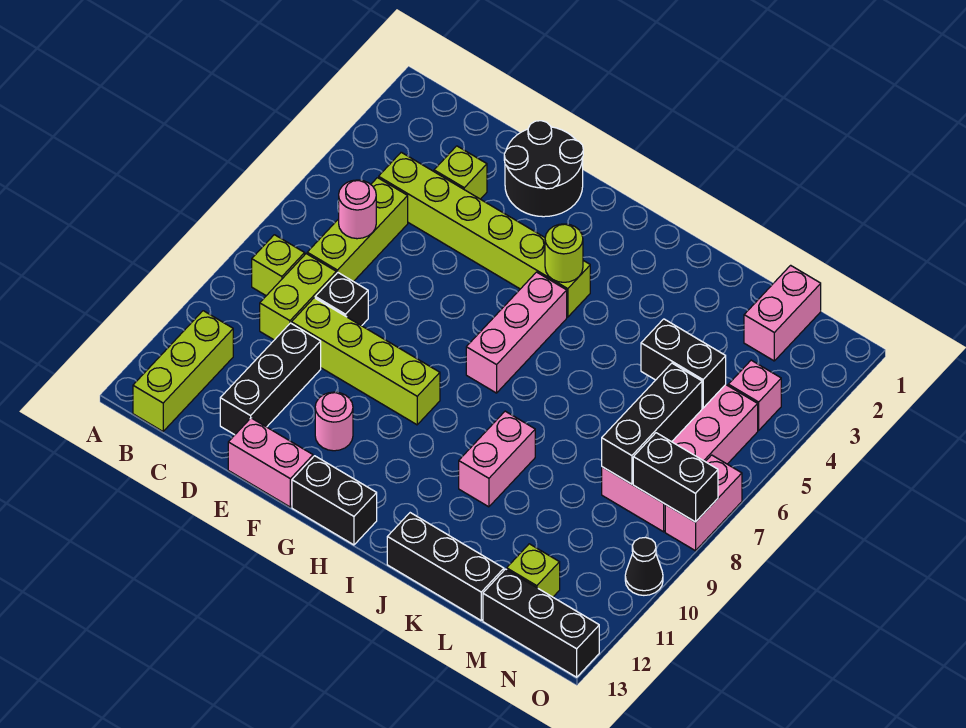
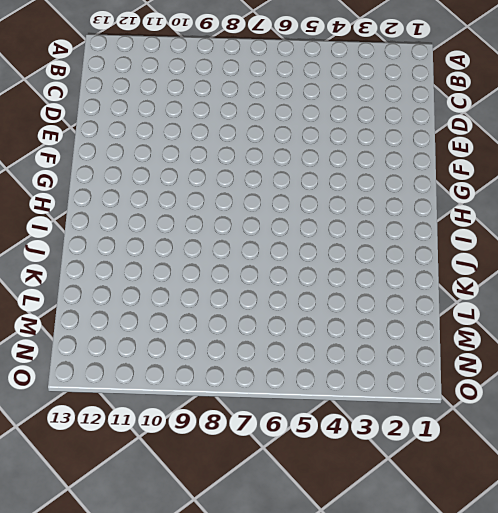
none -> lime 1x1 brick [252,235,305,296]
none -> lime 1x3 brick [133,311,233,431]
none -> lime 1x6 brick [379,152,590,317]

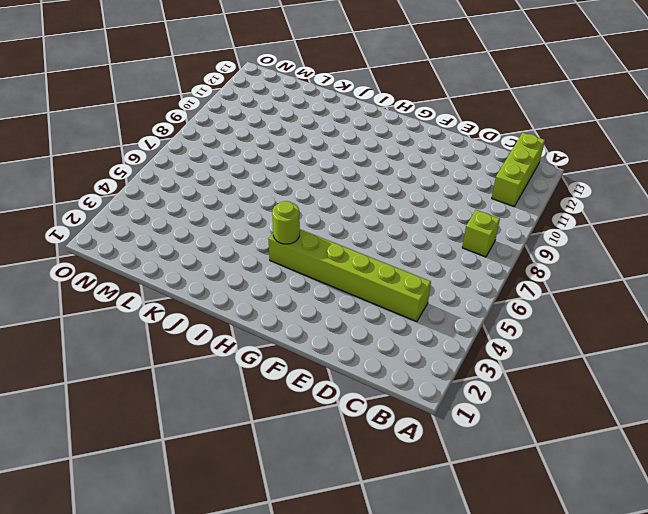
none -> lime 1x3 brick [307,178,408,282]
none -> lime 1x2 brick [260,254,336,340]
none -> lime 1x1 brick [434,146,487,199]

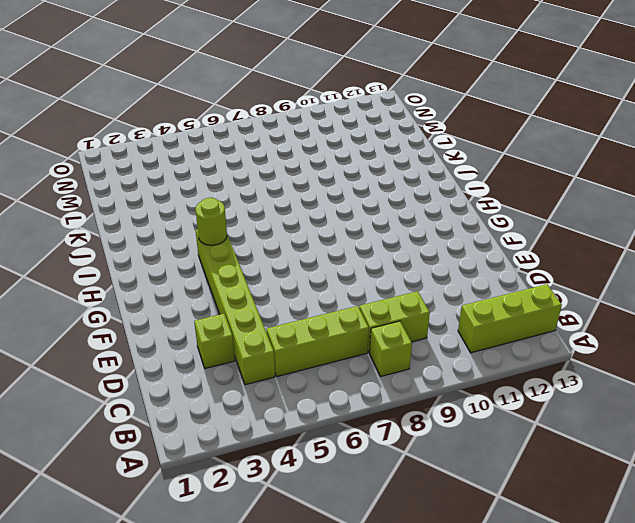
none -> black 1x1 brick [315,273,368,326]
none -> lime 1x4 brick [292,298,440,425]
none -> black 1x3 brick [220,323,321,435]

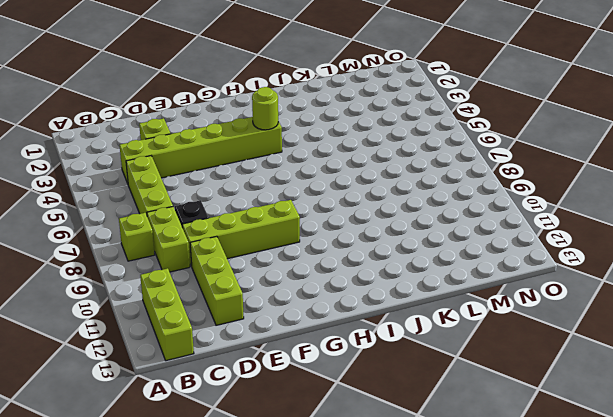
lime 1x3 brick [190,236,244,325] -> black 1x3 brick [220,323,321,435]
none -> black 2x2 round brick [504,121,583,217]
none -> pink 1x2 brick [228,418,313,507]
none -> pink 1x1 round brick [315,392,353,451]

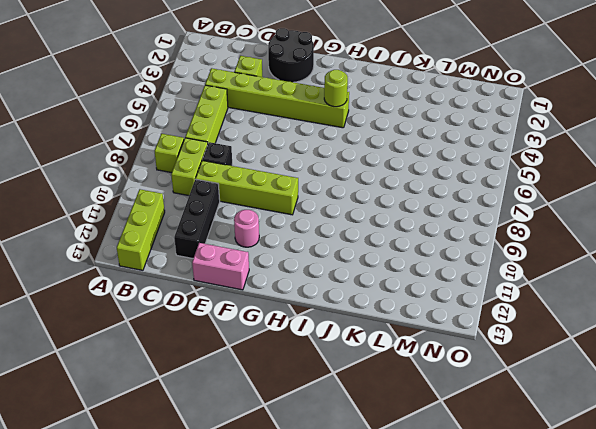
none -> black 1x2 brick [292,456,377,545]
none -> pink 1x3 brick [466,272,567,393]
none -> pink 1x2 brick [459,411,535,507]

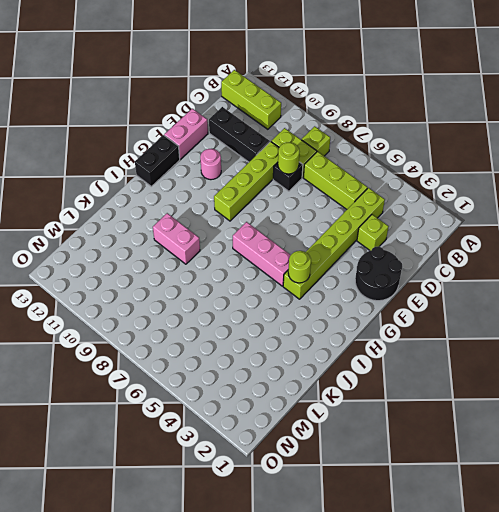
lime 1x1 round brick [278,142,299,174] -> none
none -> black 1x3 brick [387,513,504,620]
none -> pink 1x2 brick [744,265,821,361]
none -> pink 2x4 brick [602,385,758,532]

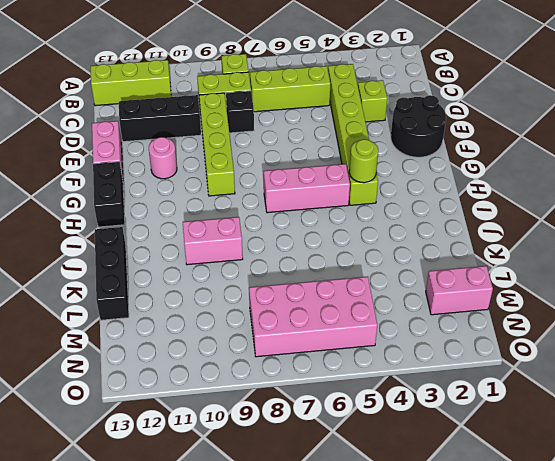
none -> lime 1x1 brick [507,544,560,597]
none -> black 1x3 brick [483,569,599,677]
none -> pink 1x1 brick [728,360,781,430]

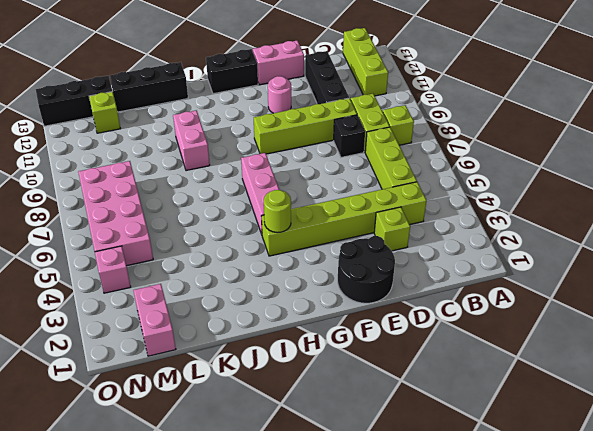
none -> pink 1x2 brick [665,455,742,551]
none -> black 1x1 cone [625,537,663,595]
none -> pink 1x1 round brick [339,180,376,239]

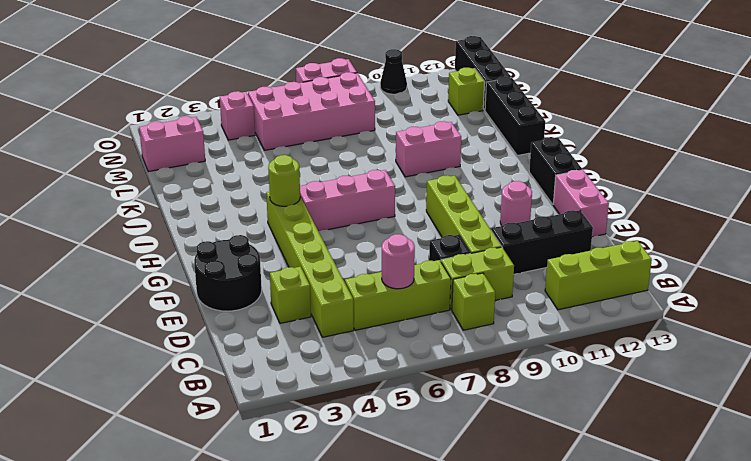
none -> black 1x2 brick [641,319,726,408]
none -> black 1x3 brick [602,363,702,484]
none -> black 1x2 brick [633,433,718,522]

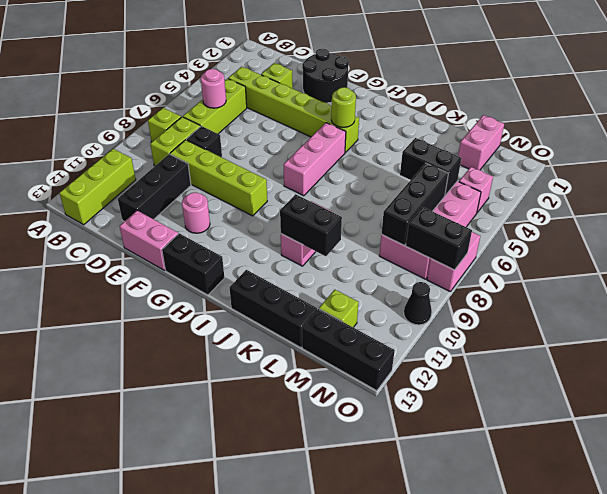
black 1x2 brick [280,194,342,256] -> none

